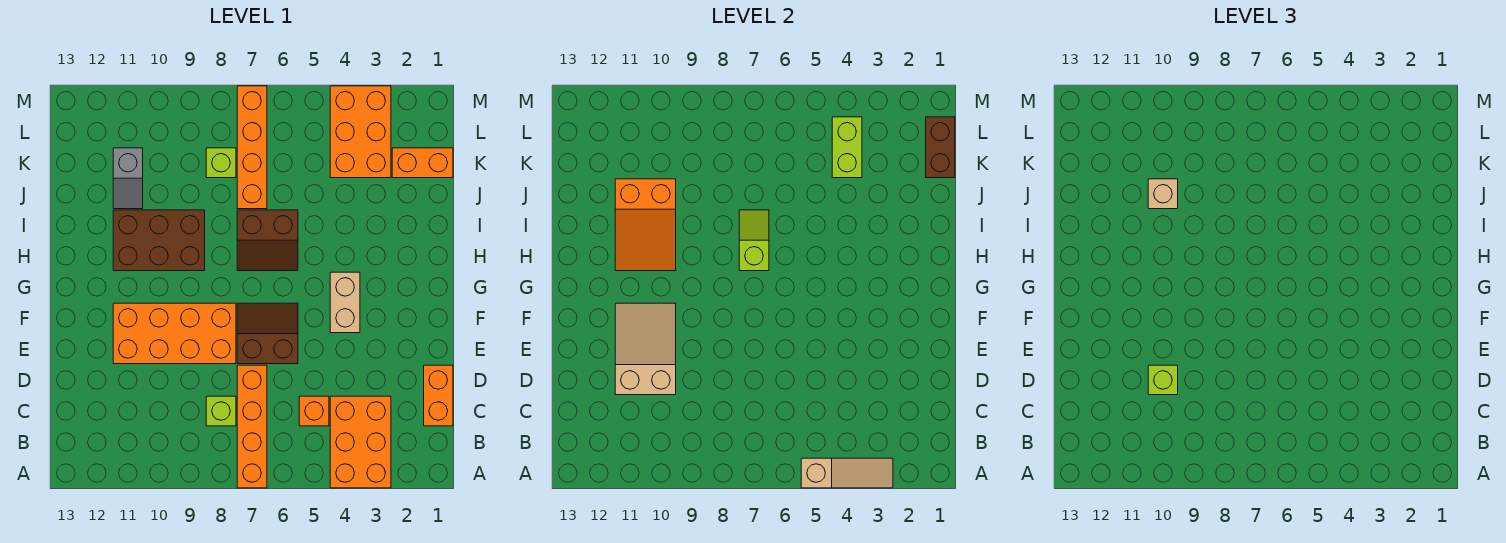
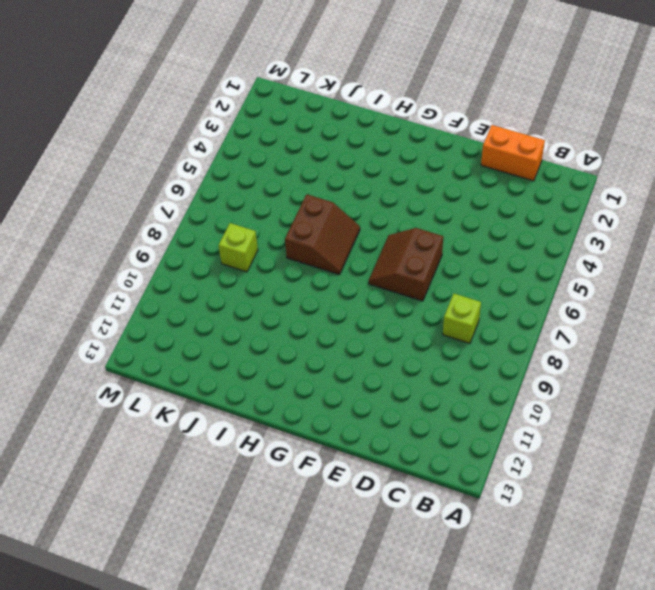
none -> orange 2x3 brick [330,396,391,488]
none -> orange 1x4 brick [237,365,267,488]
none -> orange 1x1 brick [299,396,329,426]

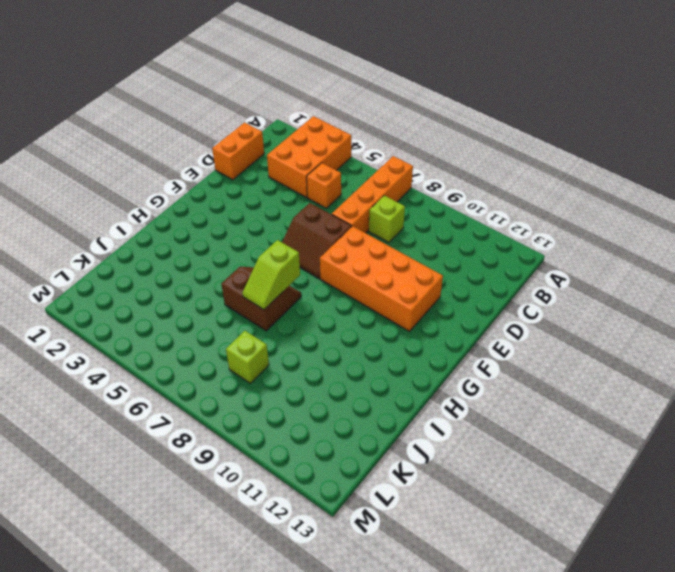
none -> tan 1x2 brick [330,272,360,333]
none -> brown 2x3 brick [113,210,205,271]
none -> orange 1x4 brick [237,86,267,209]

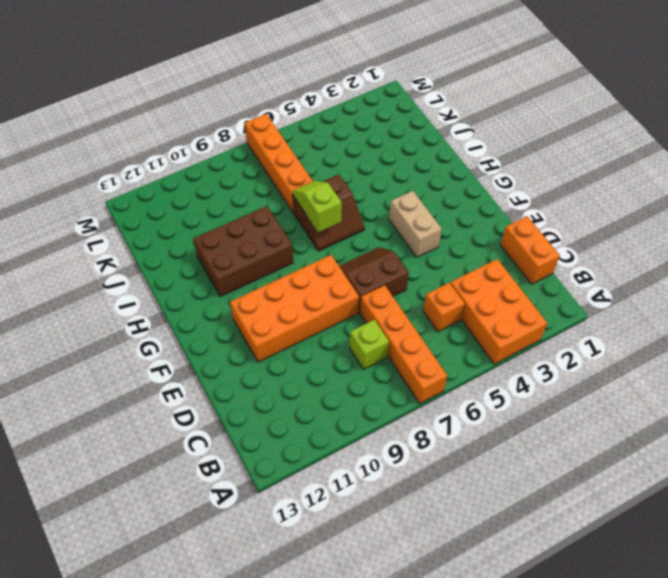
none -> grey 1x2 slope [113,148,143,209]
none -> orange 1x2 brick [392,148,453,178]
none -> orange 2x3 brick [330,86,391,178]

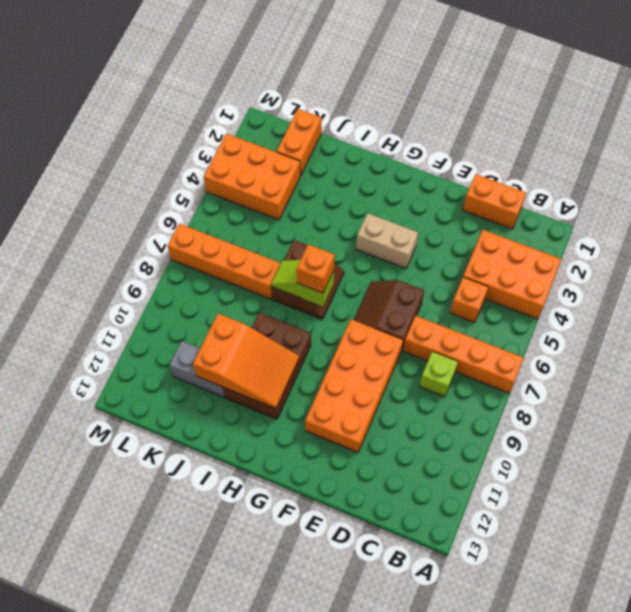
orange 1x1 brick [297,244,335,293] -> none
grey 1x2 brick [170,341,225,397] -> grey 1x2 slope [113,148,143,209]
none -> lime 1x1 brick [206,148,236,178]
none -> tan 1x3 slope [801,458,893,488]
none -> tan 2x3 slope [615,303,676,395]

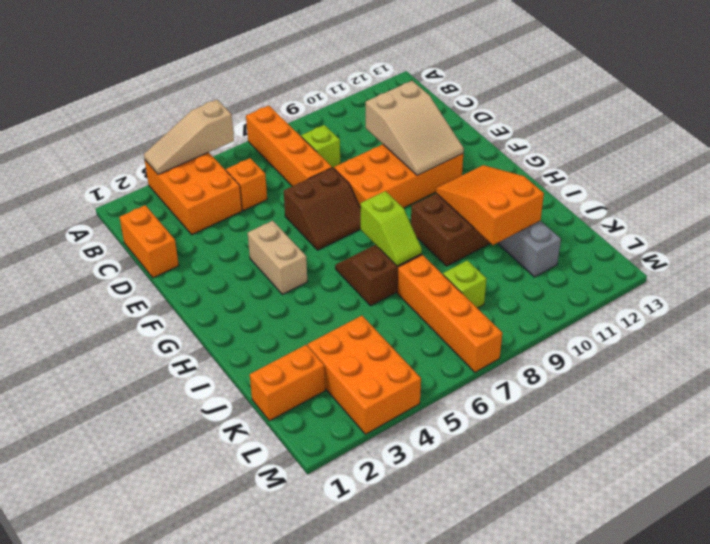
none -> brown 1x2 brick [926,117,955,178]
none -> lime 1x2 brick [832,117,862,178]
none -> lime 1x1 brick [1148,365,1178,395]

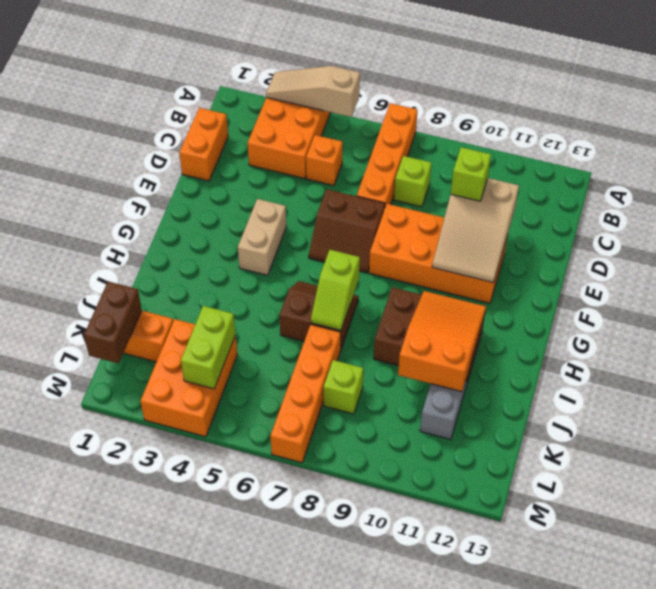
none -> tan 1x1 brick [1148,179,1178,209]

